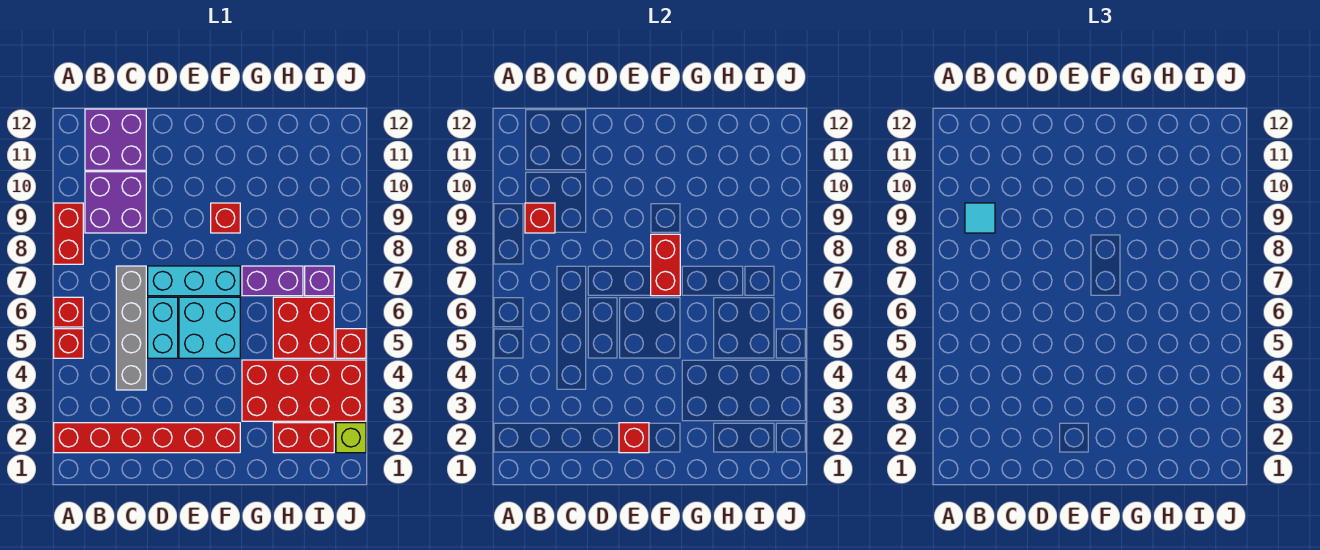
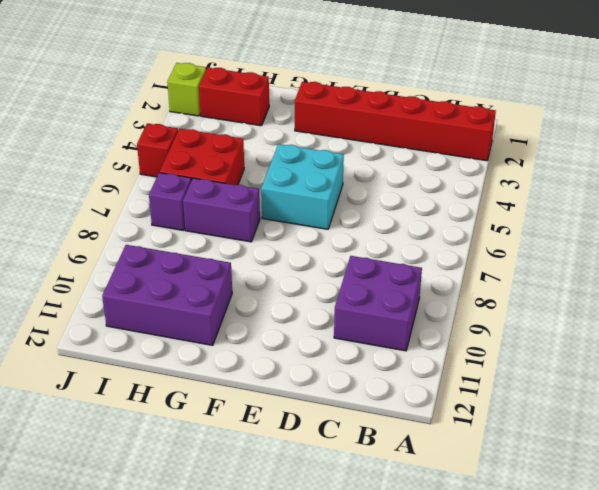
purple 2x3 brick [102,245,232,345] -> none
none -> red 1x1 brick [54,329,83,358]
none -> red 1x1 brick [54,297,83,327]
none -> red 1x2 brick [54,203,83,264]

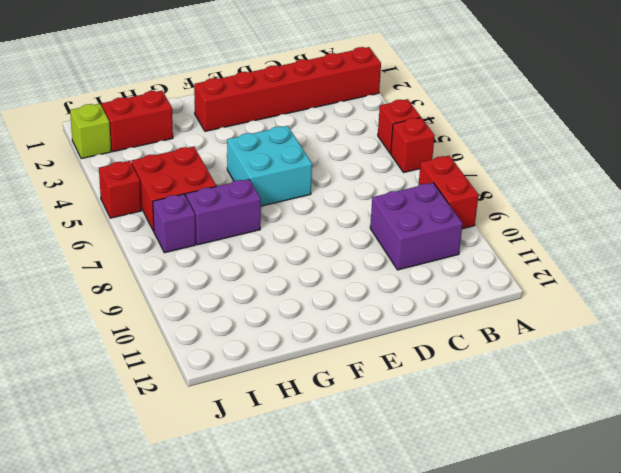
none -> purple 2x2 brick [85,109,146,170]
none -> grey 1x4 brick [116,266,146,390]
none -> cyan 1x2 brick [148,297,178,358]

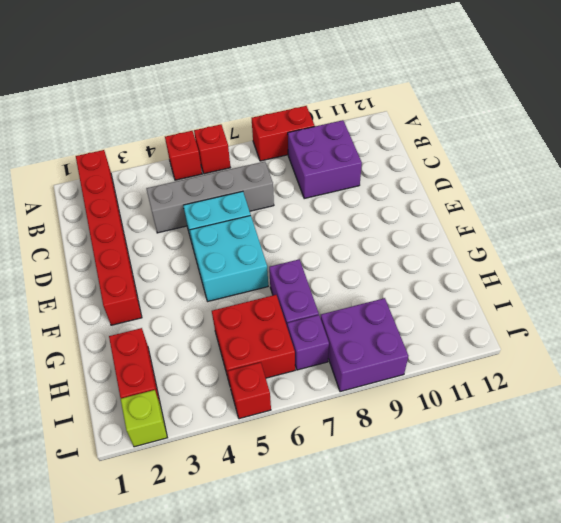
purple 2x2 brick [321,298,408,392] -> purple 2x2 brick moved to [85,109,146,170]
none -> cyan 1x3 brick [148,266,240,296]
none -> red 1x1 brick [211,203,240,233]
none -> red 2x4 brick [242,360,366,421]

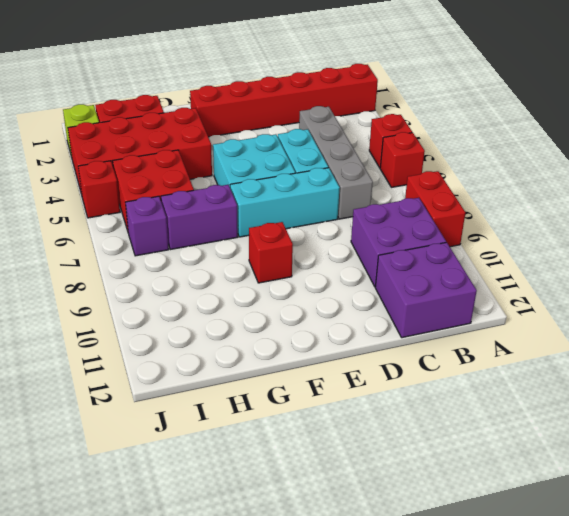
none -> red 1x1 brick [525,203,555,233]
none -> red 1x1 brick [619,423,649,453]
none -> red 1x2 brick [651,234,680,296]

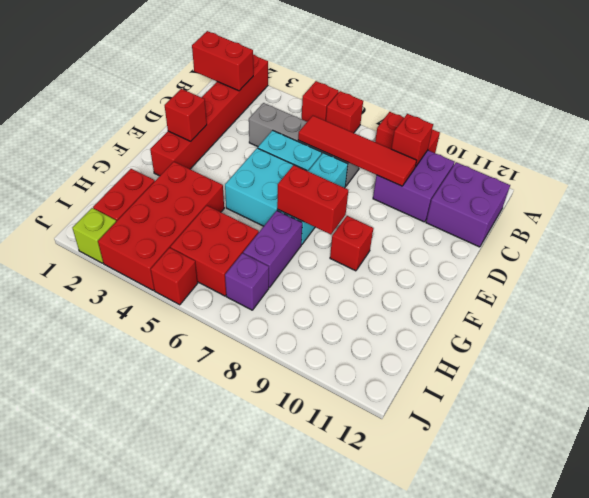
red 1x2 brick [192,31,253,91] -> none
red 1x4 tile [298,116,417,186] -> none
none -> cyan 1x1 tile [965,203,995,233]

